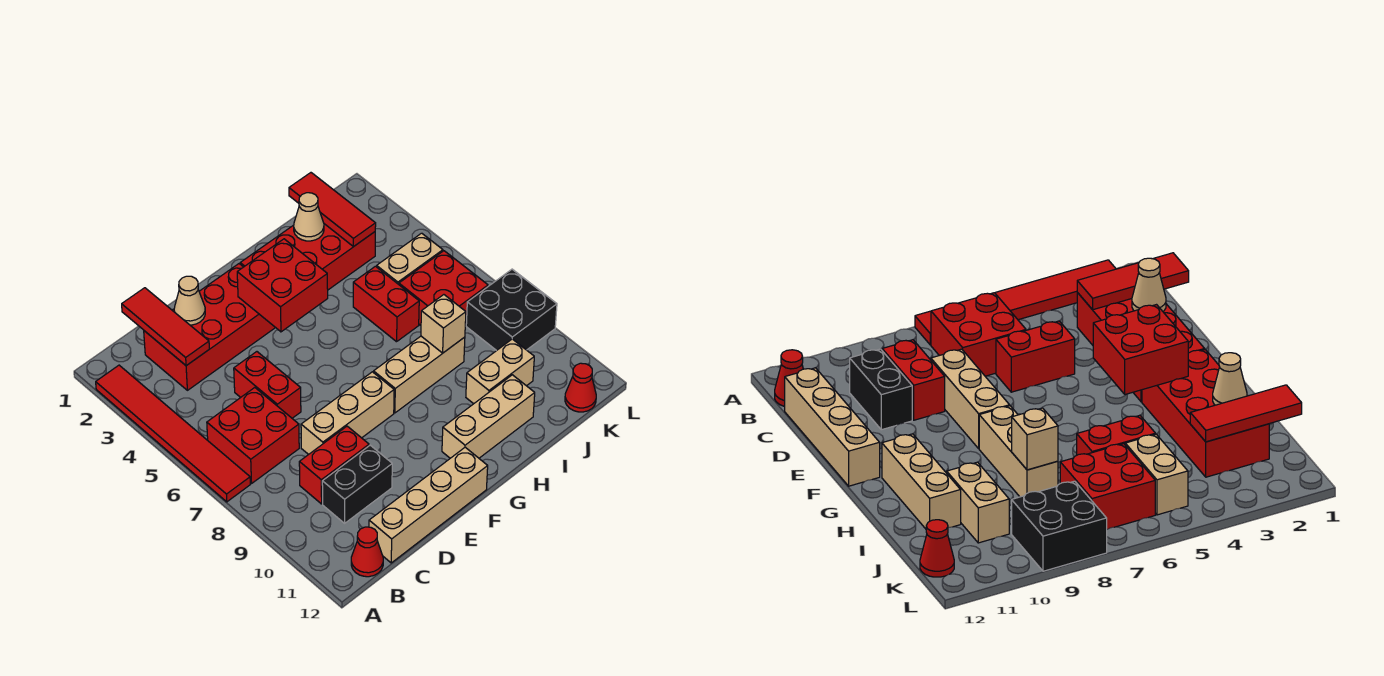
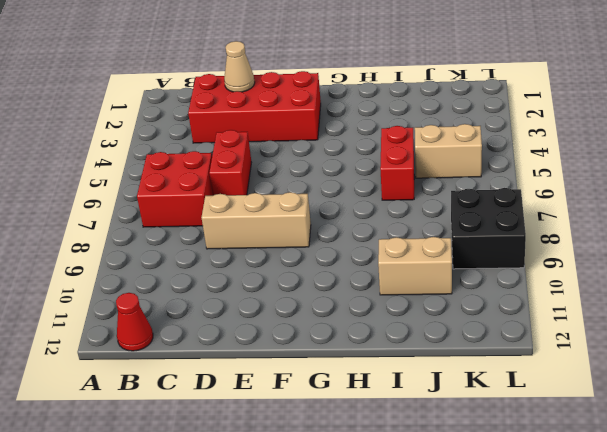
none -> red 1x6 tile [96,365,250,502]
none -> red 1x2 brick [299,426,369,504]
none -> black 1x2 brick [322,445,392,523]

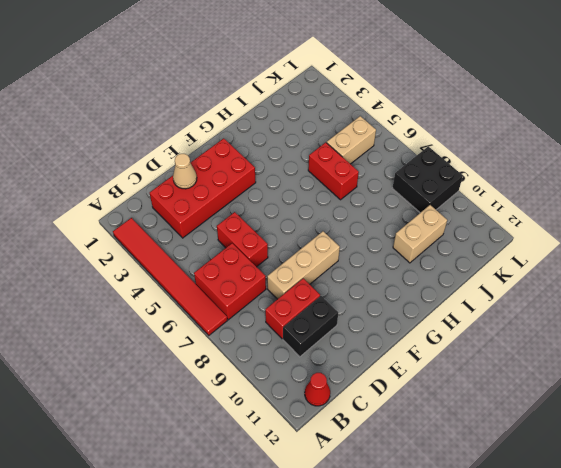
none -> tan 1x4 brick [369,447,488,563]
none -> red 2x4 brick [240,224,375,290]
none -> tan 1x3 brick [374,336,465,413]

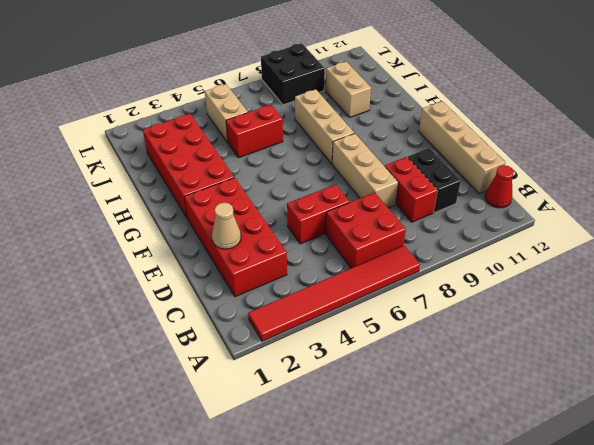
none -> tan 1x3 brick [442,375,535,458]
none -> red 2x2 brick [399,251,488,326]
none -> red 1x1 cone [565,363,596,412]

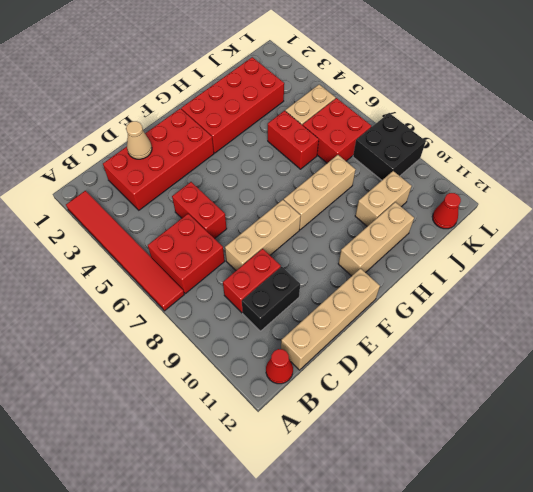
none -> red 1x3 tile [122,288,209,366]
none -> red 2x2 brick [237,239,328,332]
none -> tan 1x1 cone [294,193,324,241]

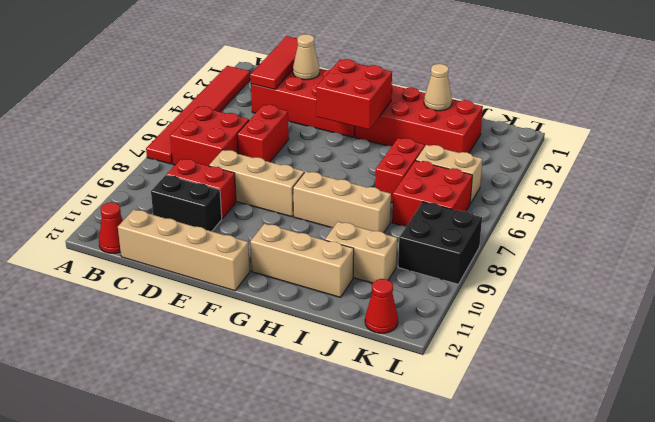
none -> tan 1x1 brick [421,295,466,353]
none -> red 1x3 tile [289,173,376,247]

